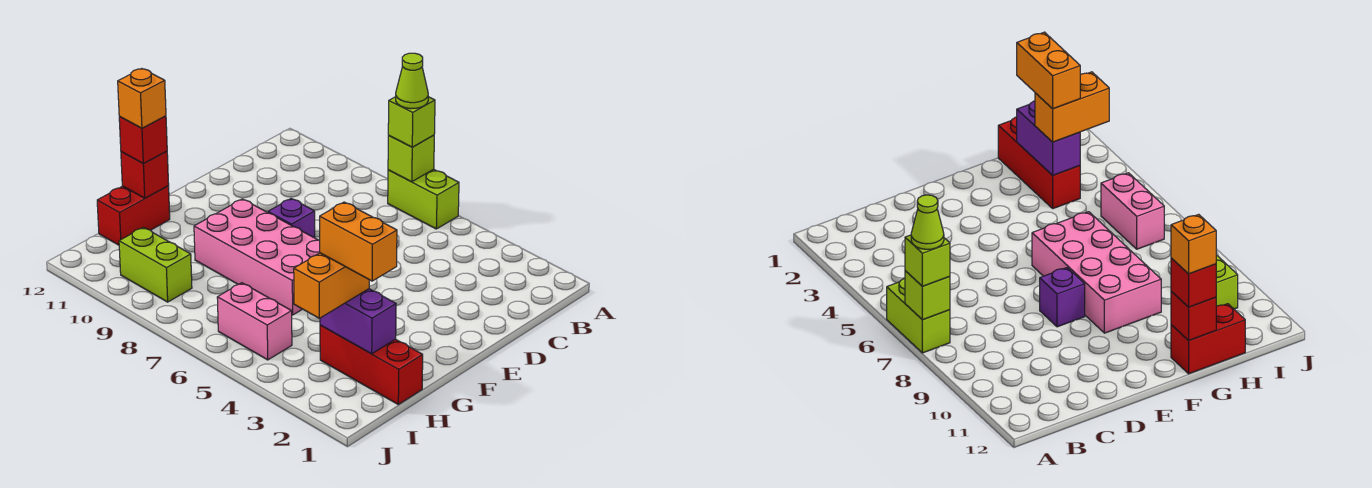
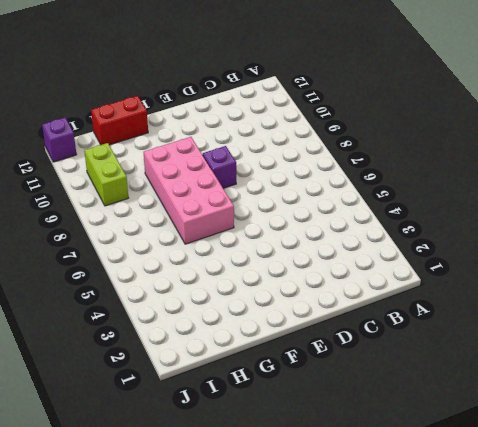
purple 1x1 brick [42,118,77,162] -> none
none -> lime 1x2 brick [388,169,459,229]
none -> red 1x3 brick [320,325,423,404]
none -> pink 1x2 brick [217,283,292,360]

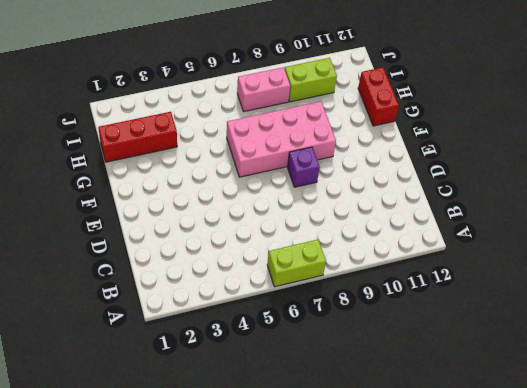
pink 1x2 brick [237,67,290,112] -> pink 1x2 brick moved to [217,283,292,360]
none -> lime 1x1 brick [388,135,434,182]
none -> red 1x1 brick [121,151,169,198]
none -> purple 1x2 brick [320,289,396,354]

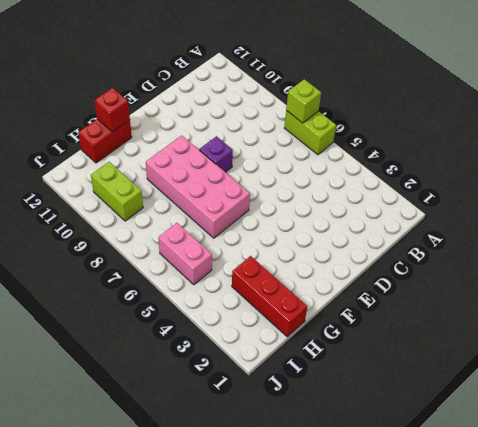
none -> purple 1x2 brick [320,289,396,354]
none -> lime 1x1 brick [388,97,435,147]
none -> red 1x1 brick [119,116,167,164]

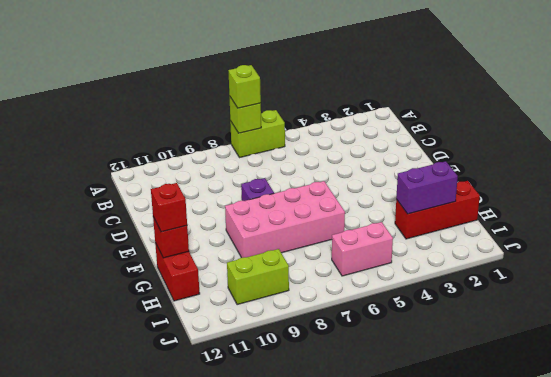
none -> orange 1x2 brick [294,253,369,318]
none -> lime 1x1 cone [396,53,428,109]
none -> orange 1x1 brick [118,69,166,128]

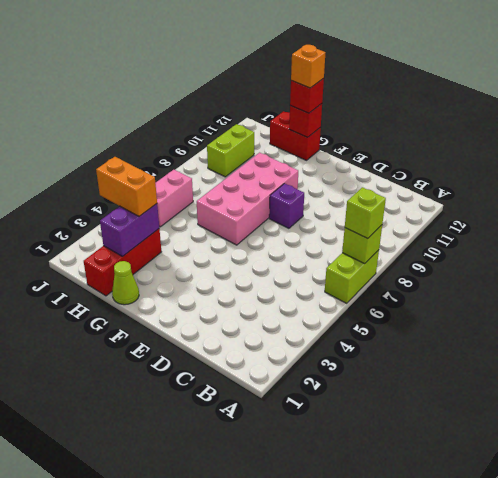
lime 1x1 cone [112,261,139,305] -> lime 1x1 cone moved to [396,53,428,109]
none -> orange 1x2 brick [320,202,397,281]

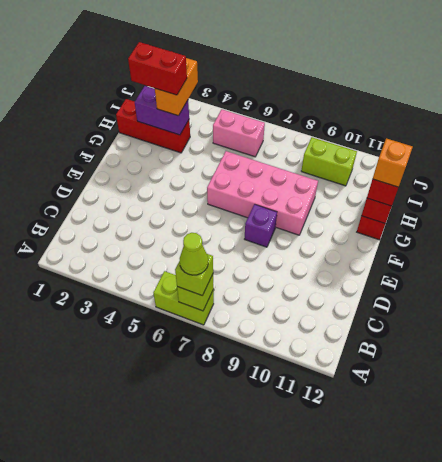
red 1x2 brick [128,42,187,95] -> orange 1x2 brick [320,202,397,281]

